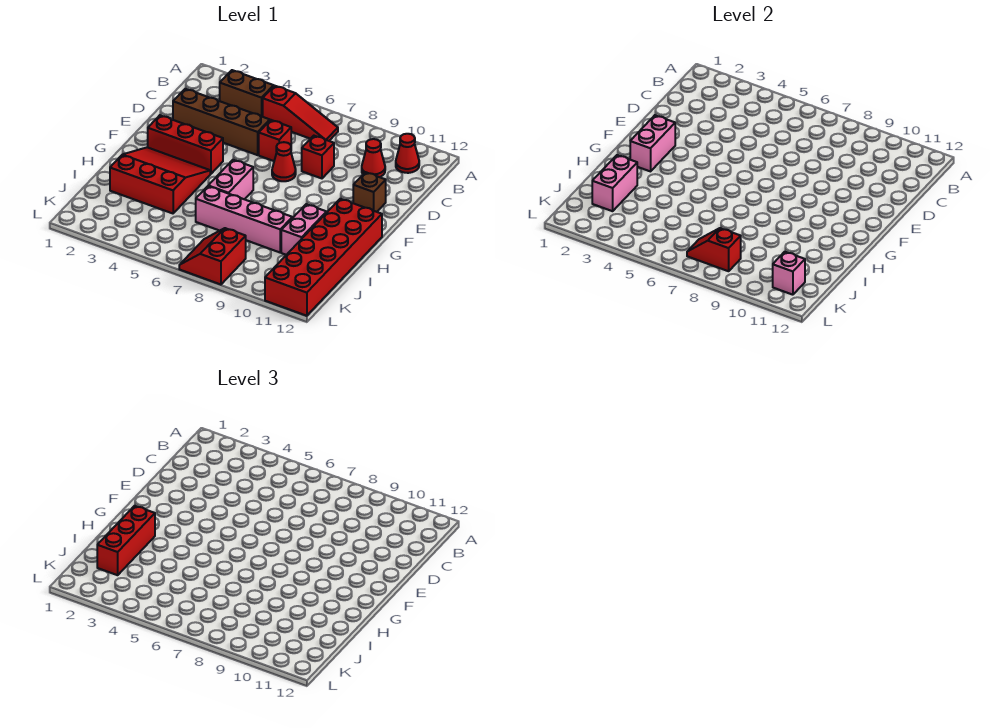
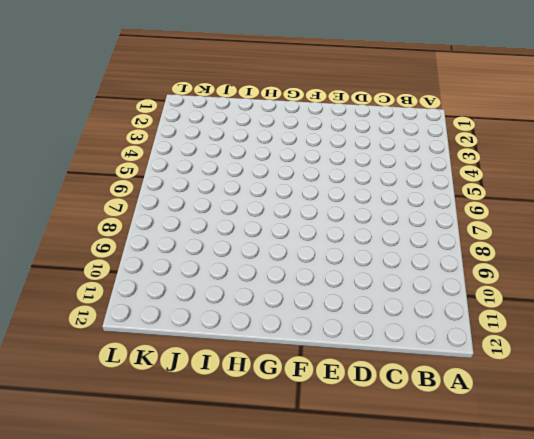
none -> brown 1x2 brick [220,70,274,117]
none -> red 1x3 slope [263,86,338,141]
none -> red 1x1 cone [396,134,419,173]

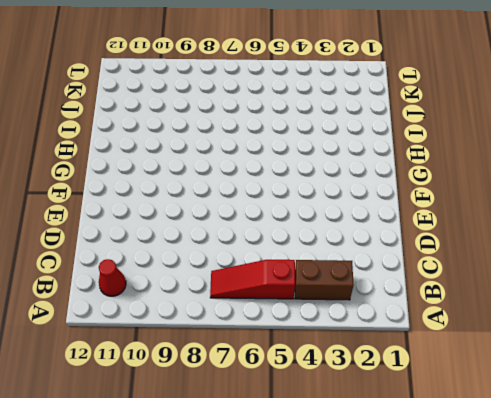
none -> red 1x1 cone [362,139,385,177]
none -> brown 1x4 brick [173,89,270,155]
none -> red 1x1 brick [259,120,291,161]

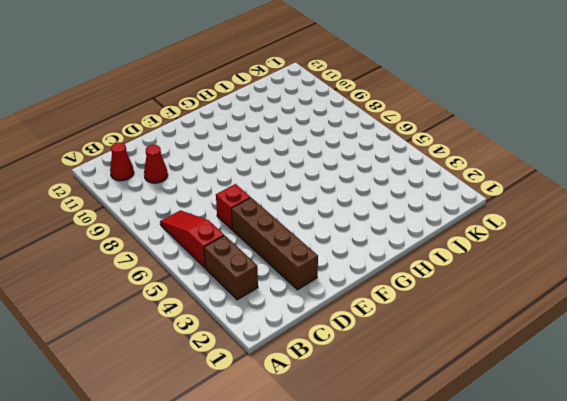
none -> red 1x1 brick [302,136,334,178]
none -> red 1x1 cone [272,142,296,181]
none -> brown 1x1 brick [353,172,386,212]

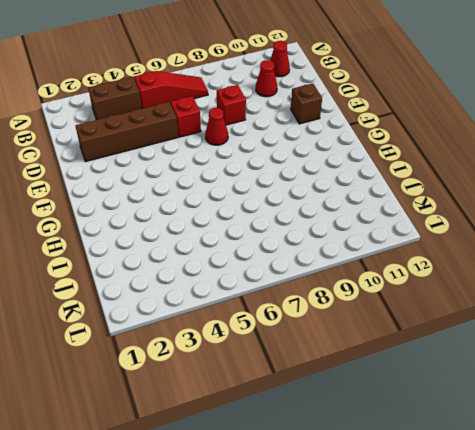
none -> red 1x3 brick [148,115,223,174]
none -> red 3x3 slope [110,147,210,213]
none -> pink 1x2 brick [208,160,253,199]

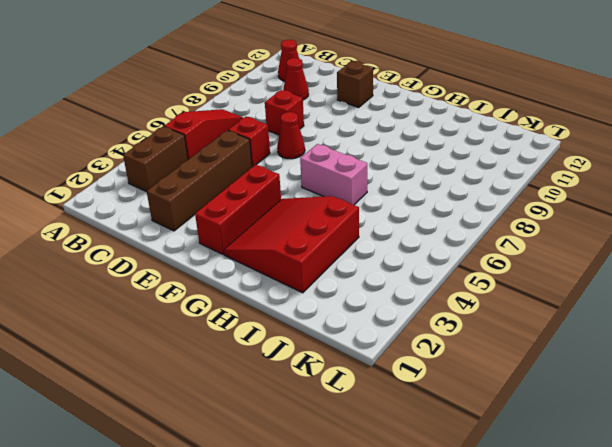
none -> red 2x6 brick [265,199,382,316]
none -> pink 1x2 brick [281,204,326,255]
none -> pink 1x4 brick [196,186,292,252]

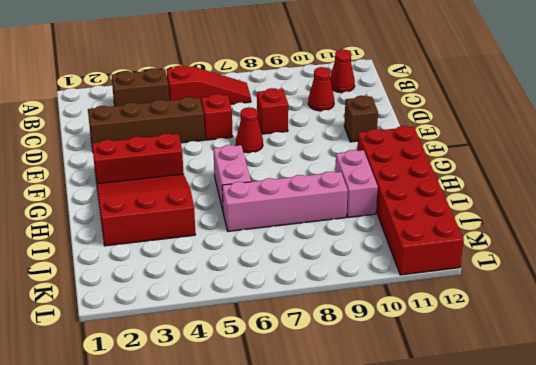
none -> red 2x2 slope [179,228,246,284]
none -> pink 1x2 brick [630,115,675,171]
none -> pink 1x2 brick [592,155,637,211]

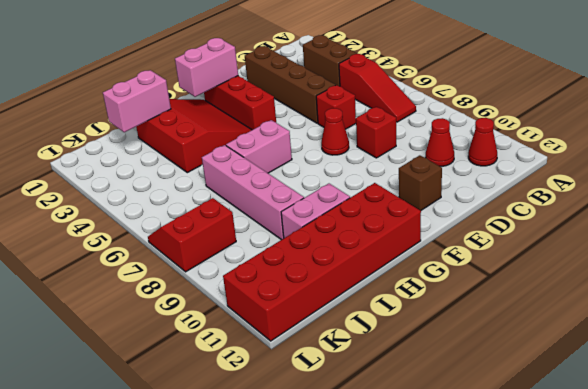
none -> red 1x2 slope [687,228,741,271]
none -> pink 1x1 brick [773,252,805,295]
none -> red 1x3 brick [97,506,155,575]

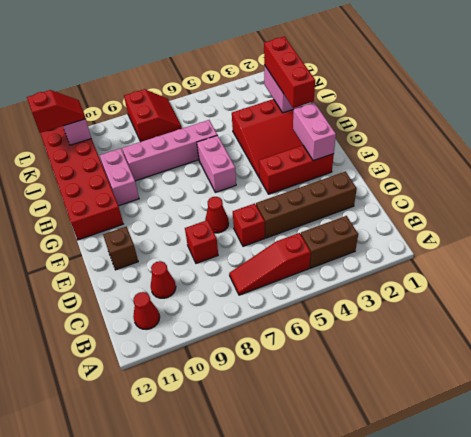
red 1x2 slope [27,90,86,133] -> red 1x2 slope moved to [687,228,741,271]

